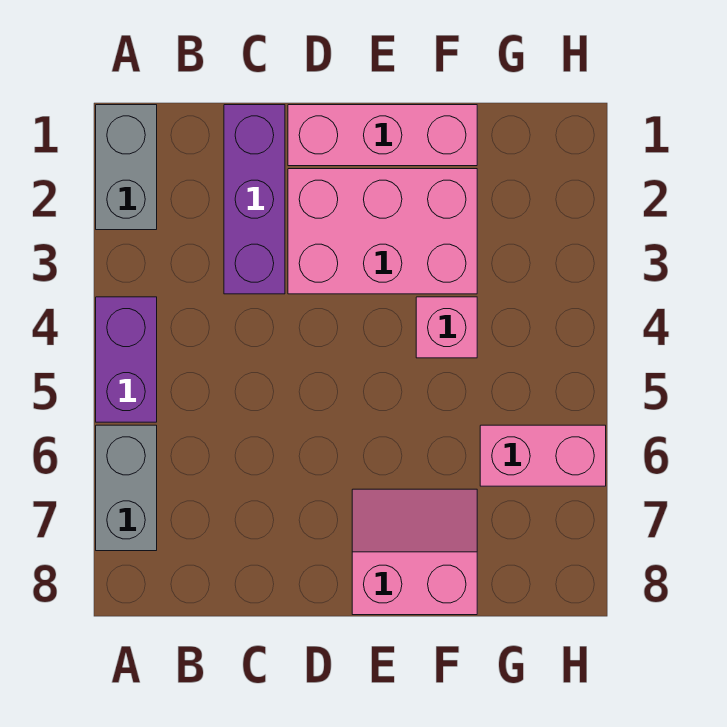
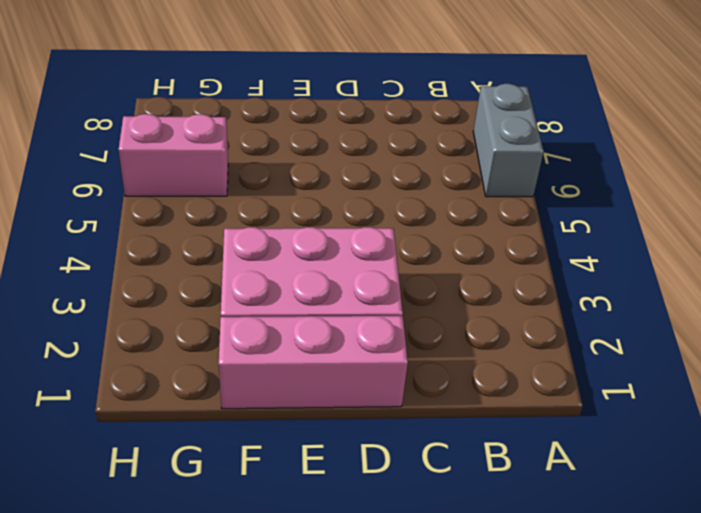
none -> grey 1x2 brick [96,105,157,230]
none -> purple 1x2 brick [96,297,157,422]

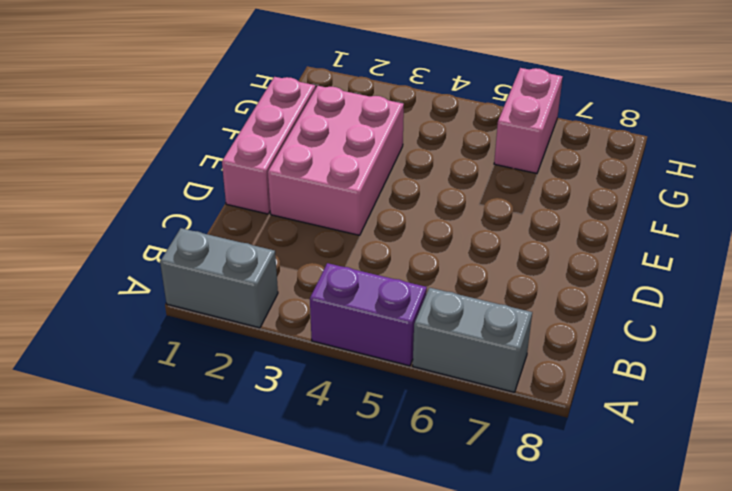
none -> purple 1x3 brick [224,105,285,294]
none -> pink 2x2 slope [352,489,477,615]

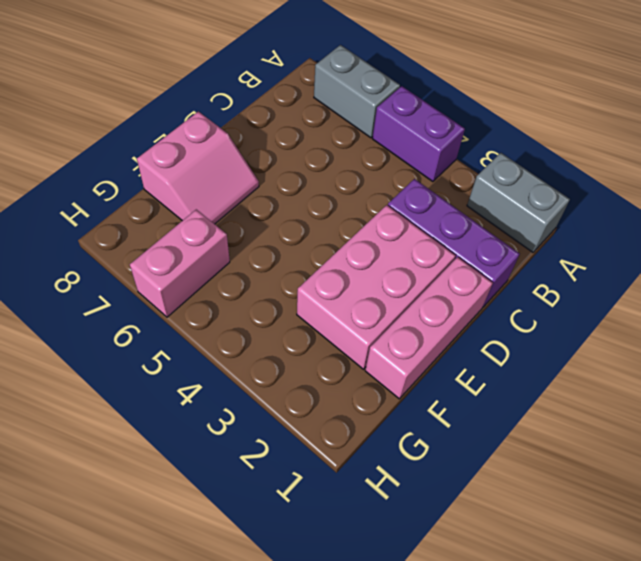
none -> pink 1x1 brick [416,297,477,358]

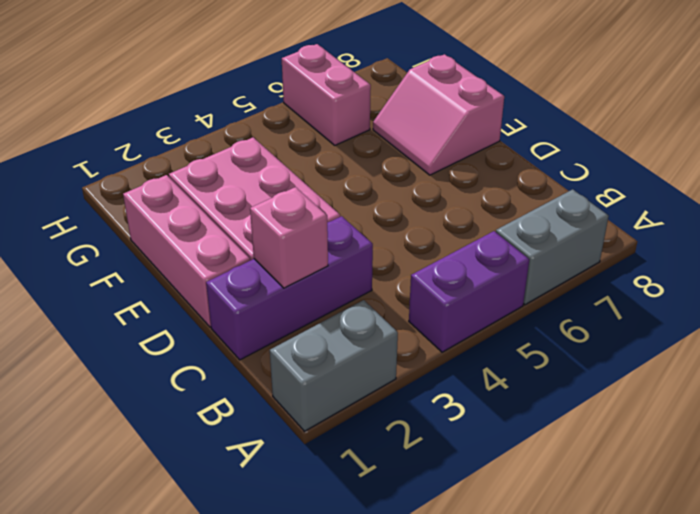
pink 1x1 brick [250,187,328,288] -> pink 1x1 brick moved to [416,297,477,358]

